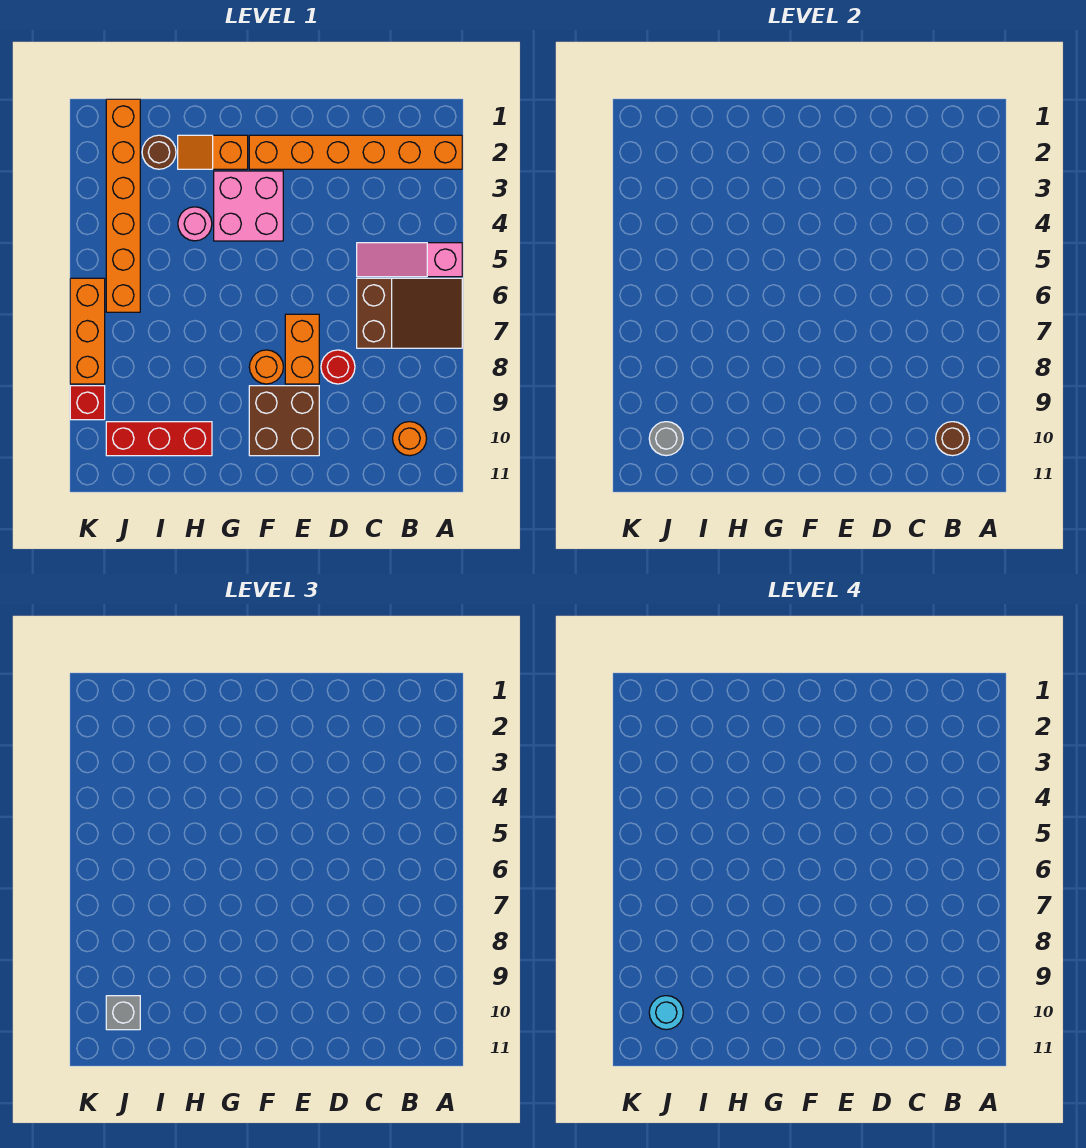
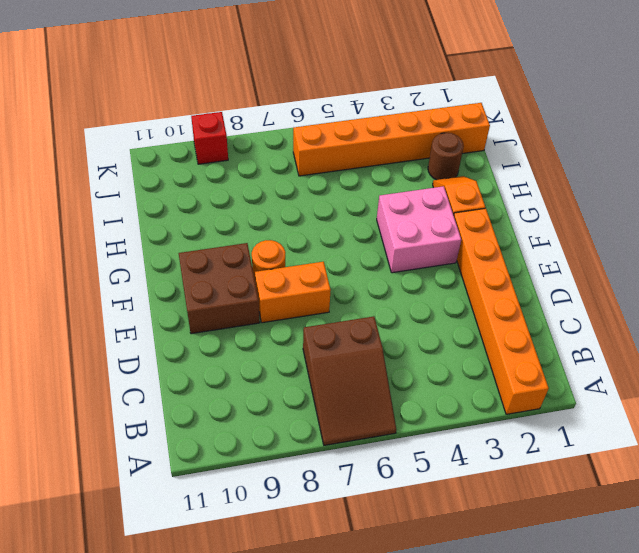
none -> pink 1x3 slope [357,243,462,277]
none -> orange 1x1 round brick [393,422,427,456]
none -> red 1x1 round brick [321,350,355,384]

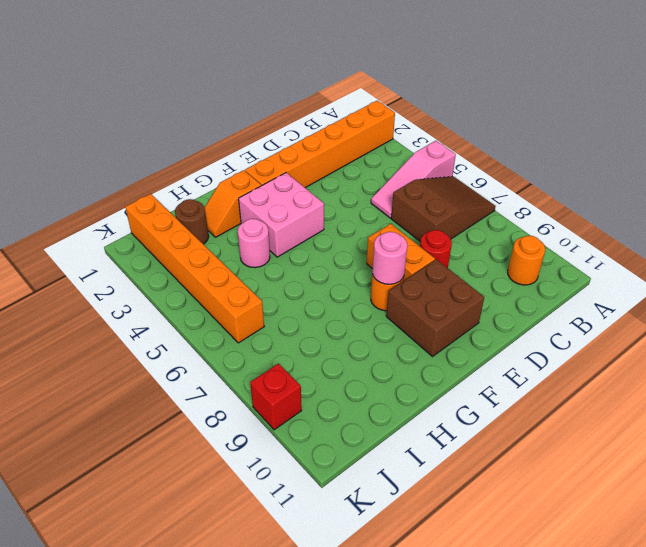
pink 1x1 round brick [372,232,407,284] -> none
none -> red 1x3 brick [106,422,212,456]
none -> orange 1x3 brick [70,278,105,384]
none -> brown 1x1 round brick [936,422,970,456]

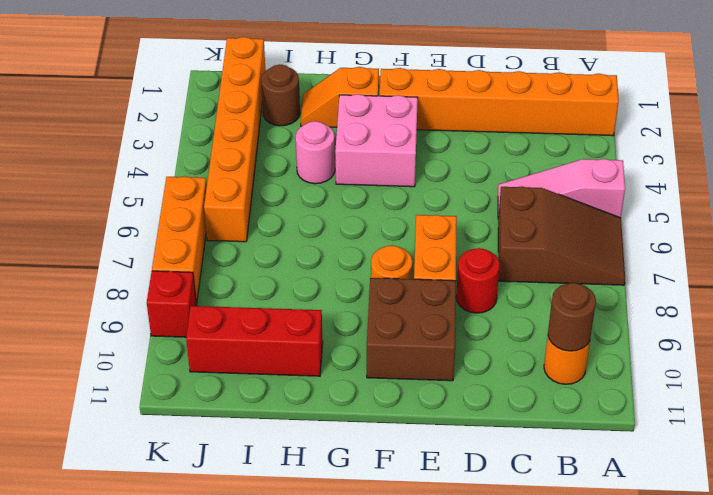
none -> grey 1x1 round brick [649,422,683,456]
none -> grey 1x1 brick [106,996,140,1030]
none -> cyan 1x1 round brick [649,996,683,1030]

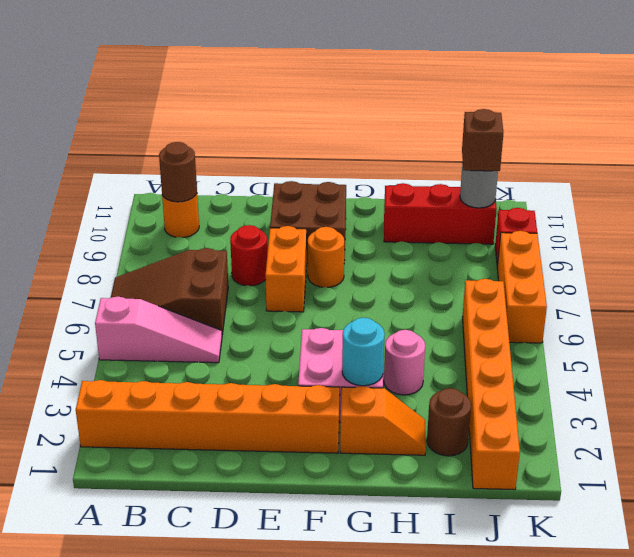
cyan 1x1 round brick [342,318,385,386] -> cyan 1x1 round brick moved to [649,996,683,1030]
brown 1x1 brick [462,109,503,171] -> grey 1x1 brick [106,996,140,1030]

